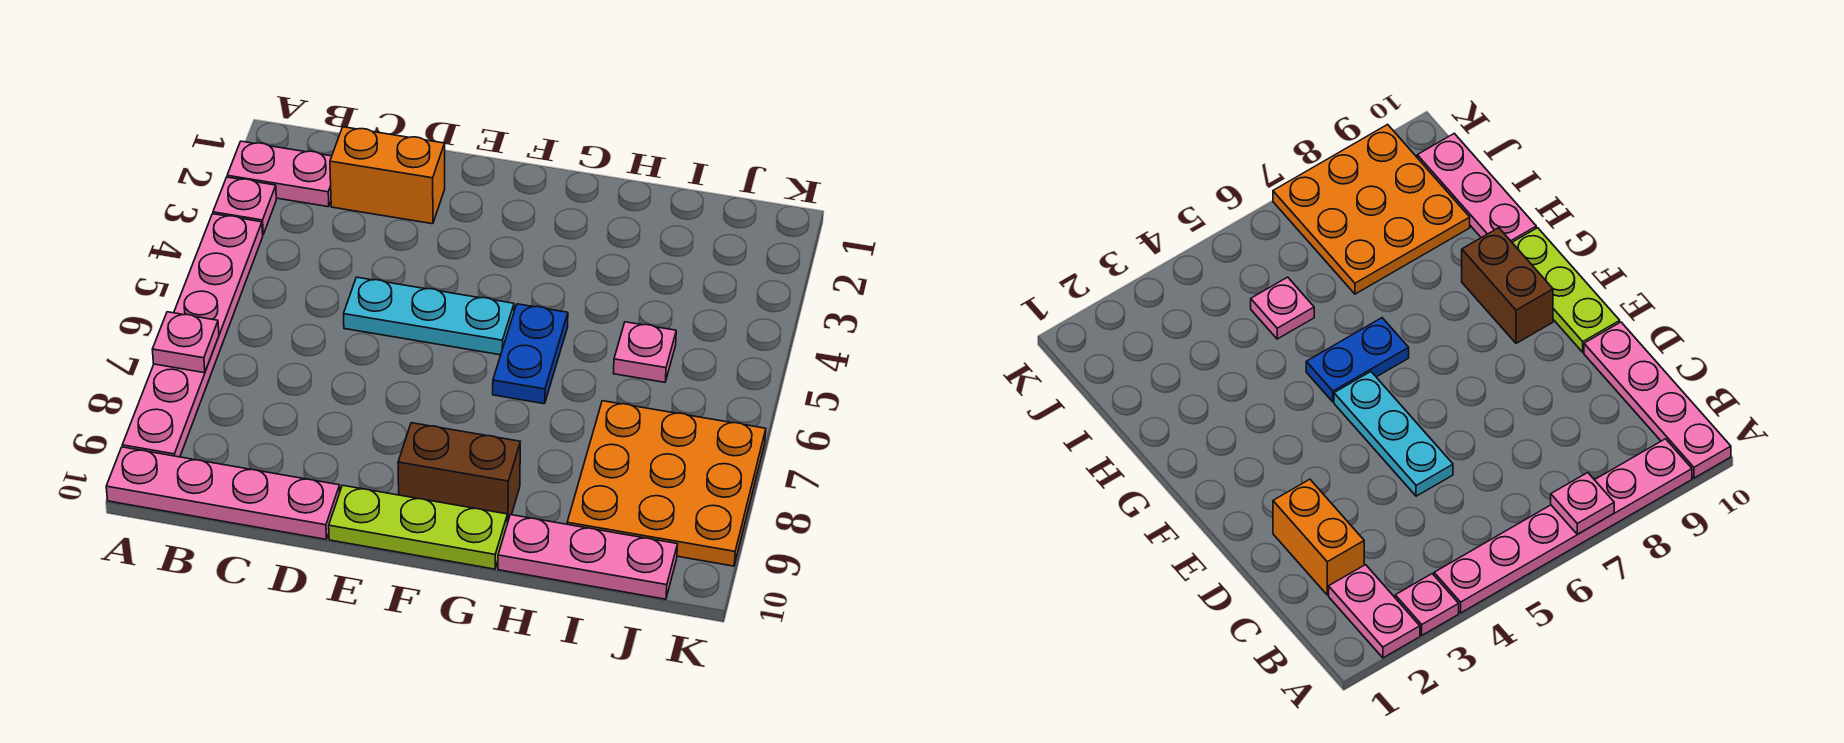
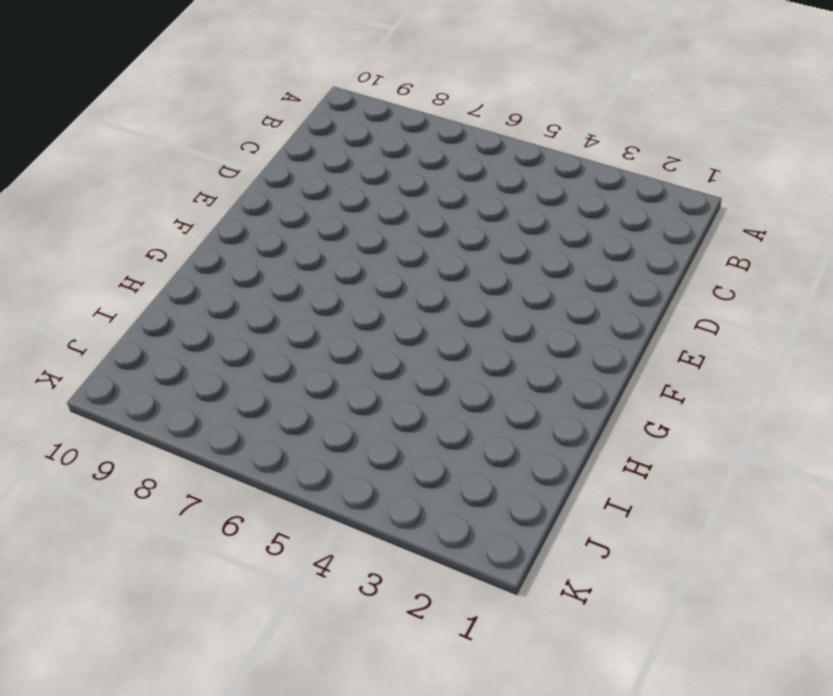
none -> pink 1x2 plate [227,141,332,207]
none -> pink 1x1 plate [213,177,276,234]
none -> pink 1x6 plate [122,214,263,457]

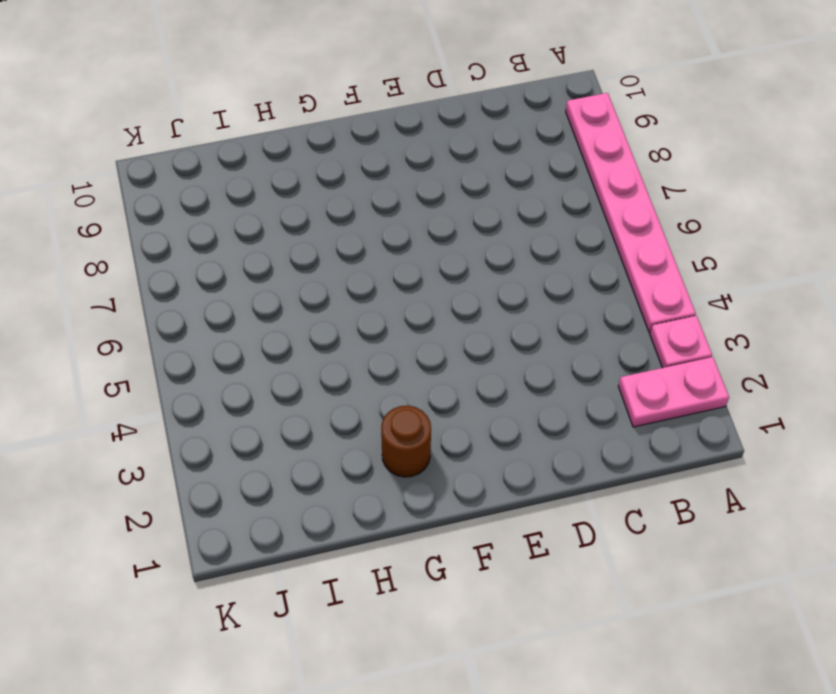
brown 1x1 round brick [381,405,431,477] -> none
none -> pink 1x4 plate [106,447,340,539]
none -> orange 1x2 brick [330,127,445,224]
none -> cyan 1x3 plate [344,277,514,355]

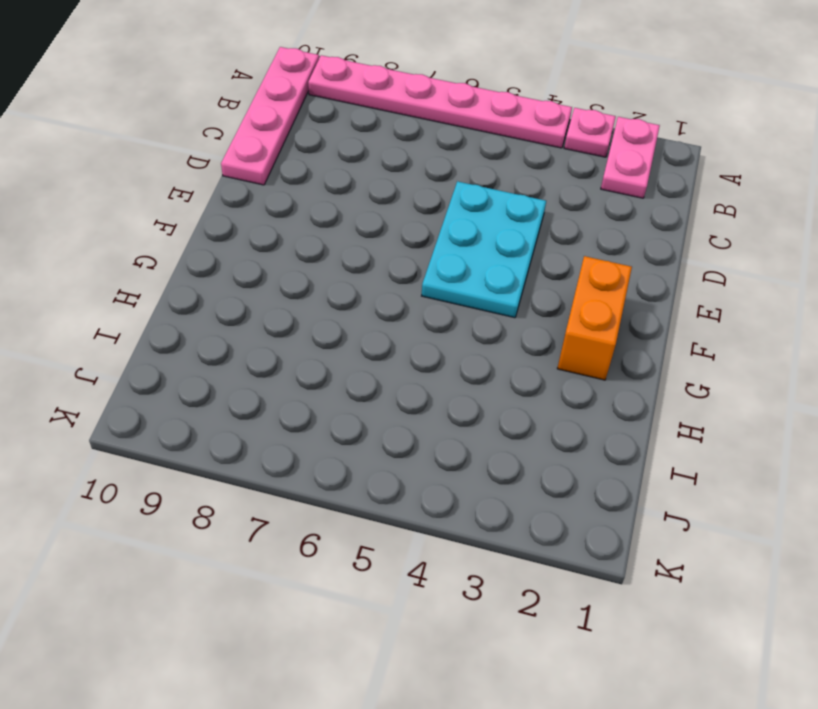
cyan 2x3 plate [422,181,546,318] -> cyan 1x3 plate [344,277,514,355]
orange 1x2 brick [557,256,632,380] -> orange 1x2 brick moved to [330,127,445,224]
none -> lime 1x3 plate [329,485,507,569]
none -> brown 1x2 brick [398,423,520,523]
none -> blue 1x2 plate [493,304,568,404]

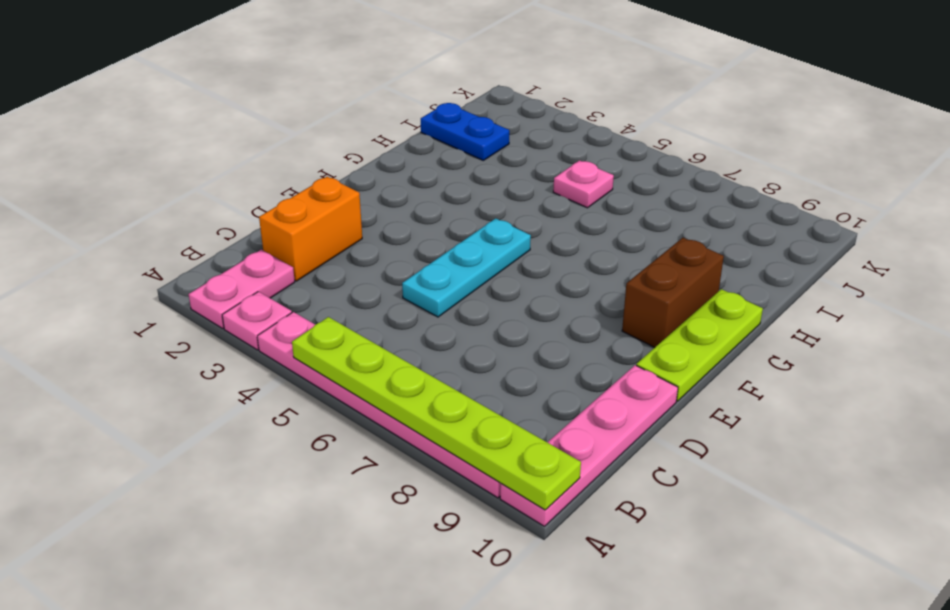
lime 1x6 plate [292,317,581,510] -> pink 1x1 plate [152,312,219,373]
blue 1x2 plate [421,103,509,160] -> blue 1x2 plate moved to [493,304,568,404]
none -> pink 1x3 plate [498,515,678,599]
none -> orange 3x3 plate [567,401,766,566]

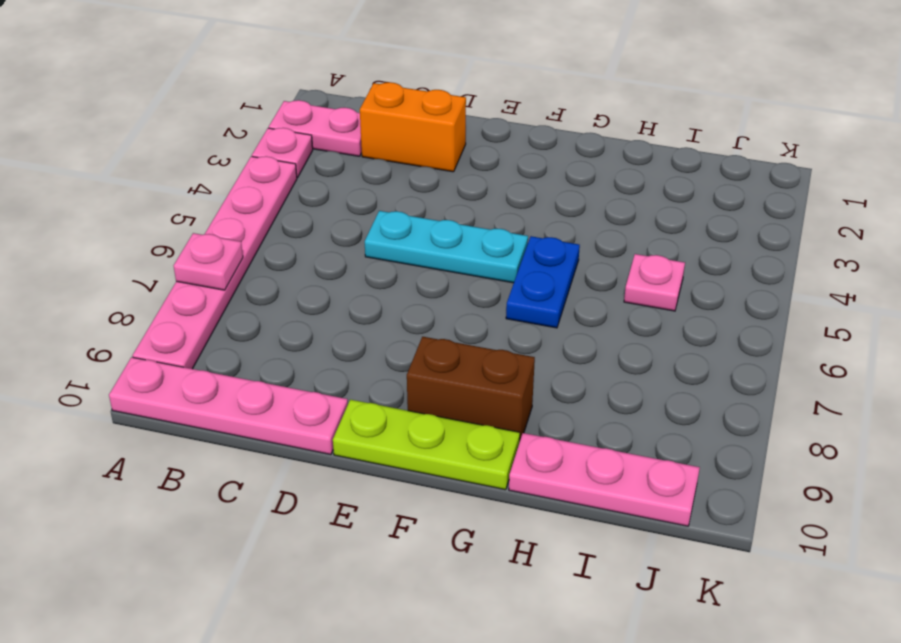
none -> orange 3x3 plate [567,401,766,566]

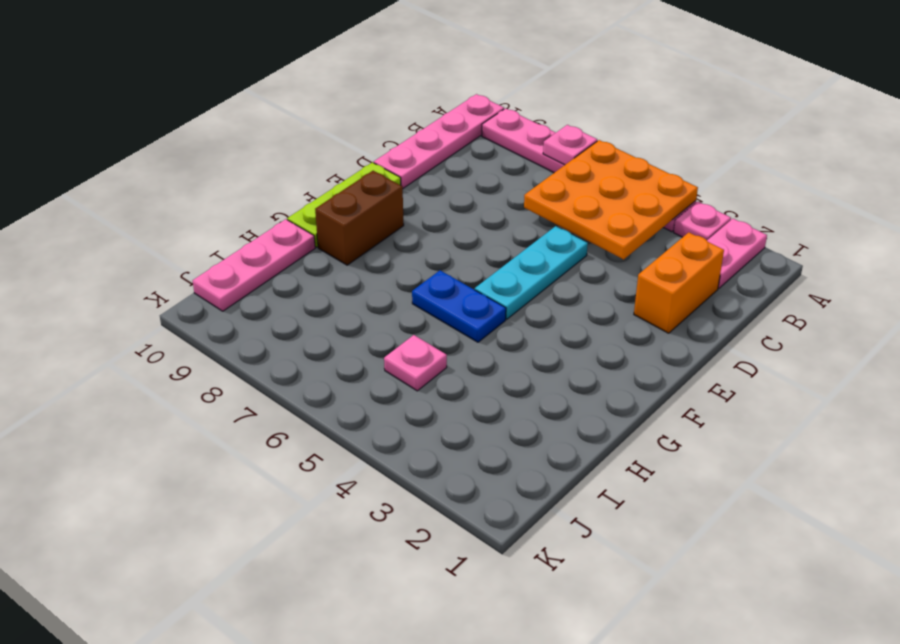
orange 3x3 plate [524,140,698,259] -> orange 3x3 plate moved to [567,401,766,566]

